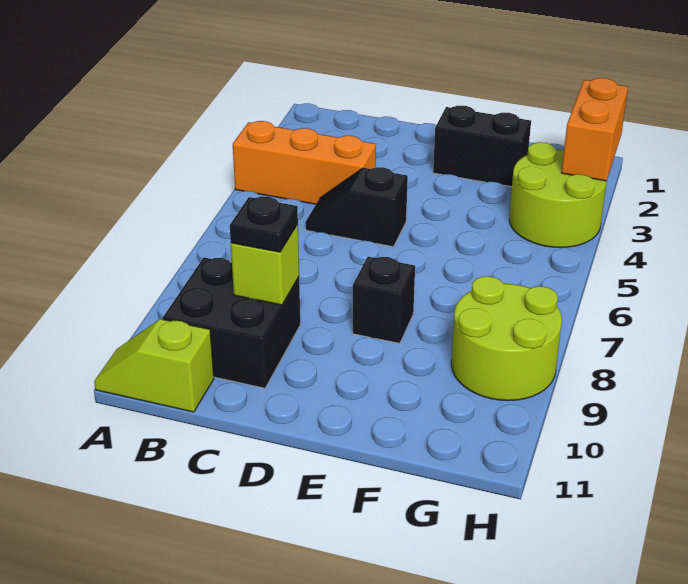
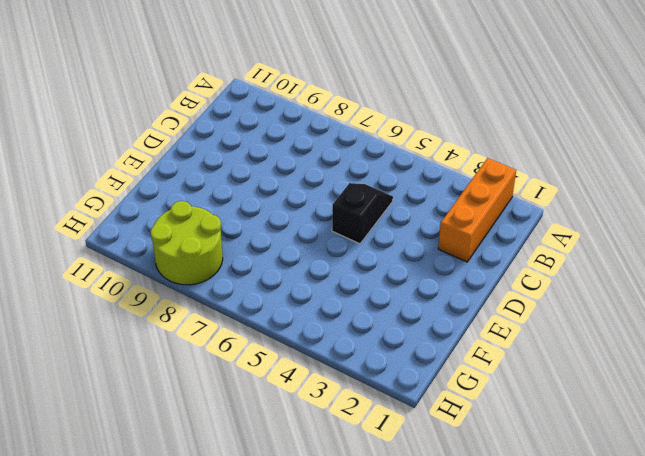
orange 1x3 brick [438,158,516,262] -> orange 1x3 brick moved to [233,121,376,204]
none -> lime 1x2 slope [94,319,214,412]
none -> black 2x2 brick [163,257,300,388]

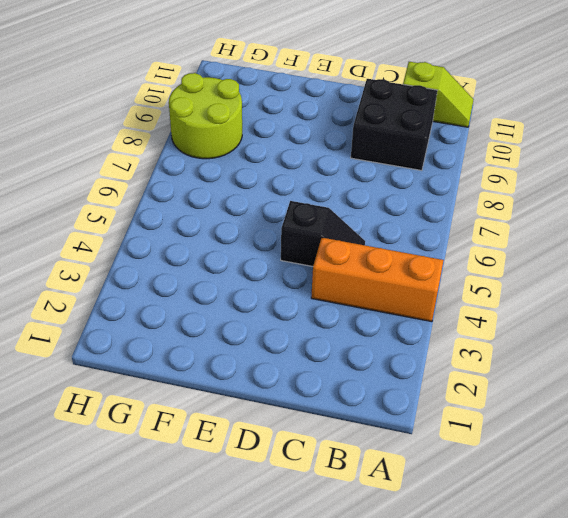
none -> black 1x2 brick [433,106,531,187]
none -> black 1x1 brick [353,257,415,343]

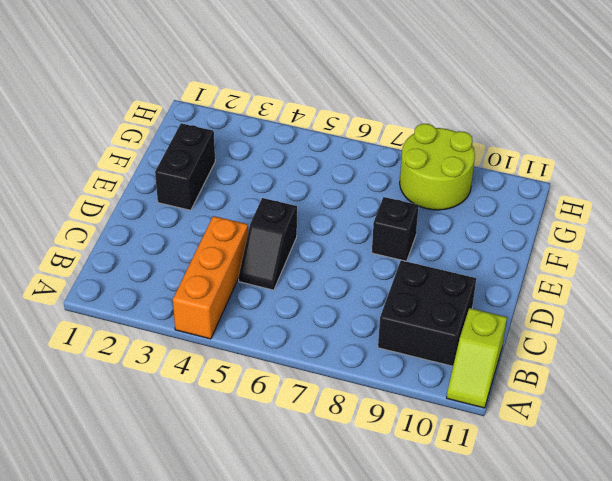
none -> lime 2x2 round brick [509,142,607,248]
none -> lime 1x1 brick [231,224,299,305]

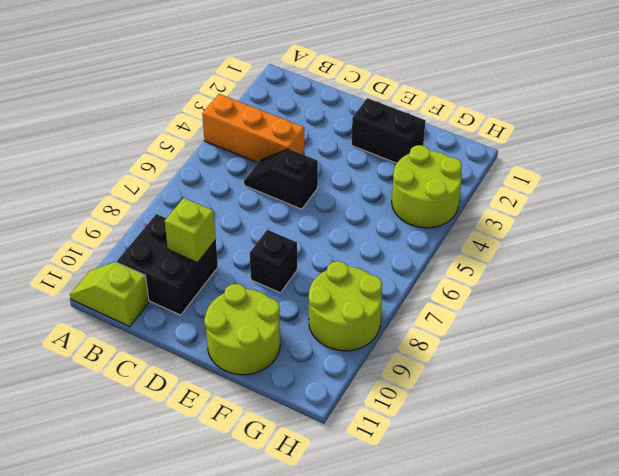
lime 2x2 round brick [204,284,280,375] -> none
none -> orange 1x2 brick [562,78,628,181]
none -> black 1x1 plate [230,197,298,252]

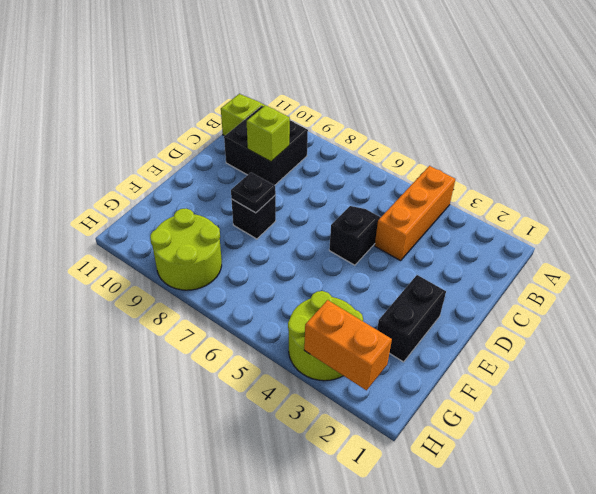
black 1x1 plate [231,172,276,213] -> black 1x1 plate moved to [230,197,298,252]

